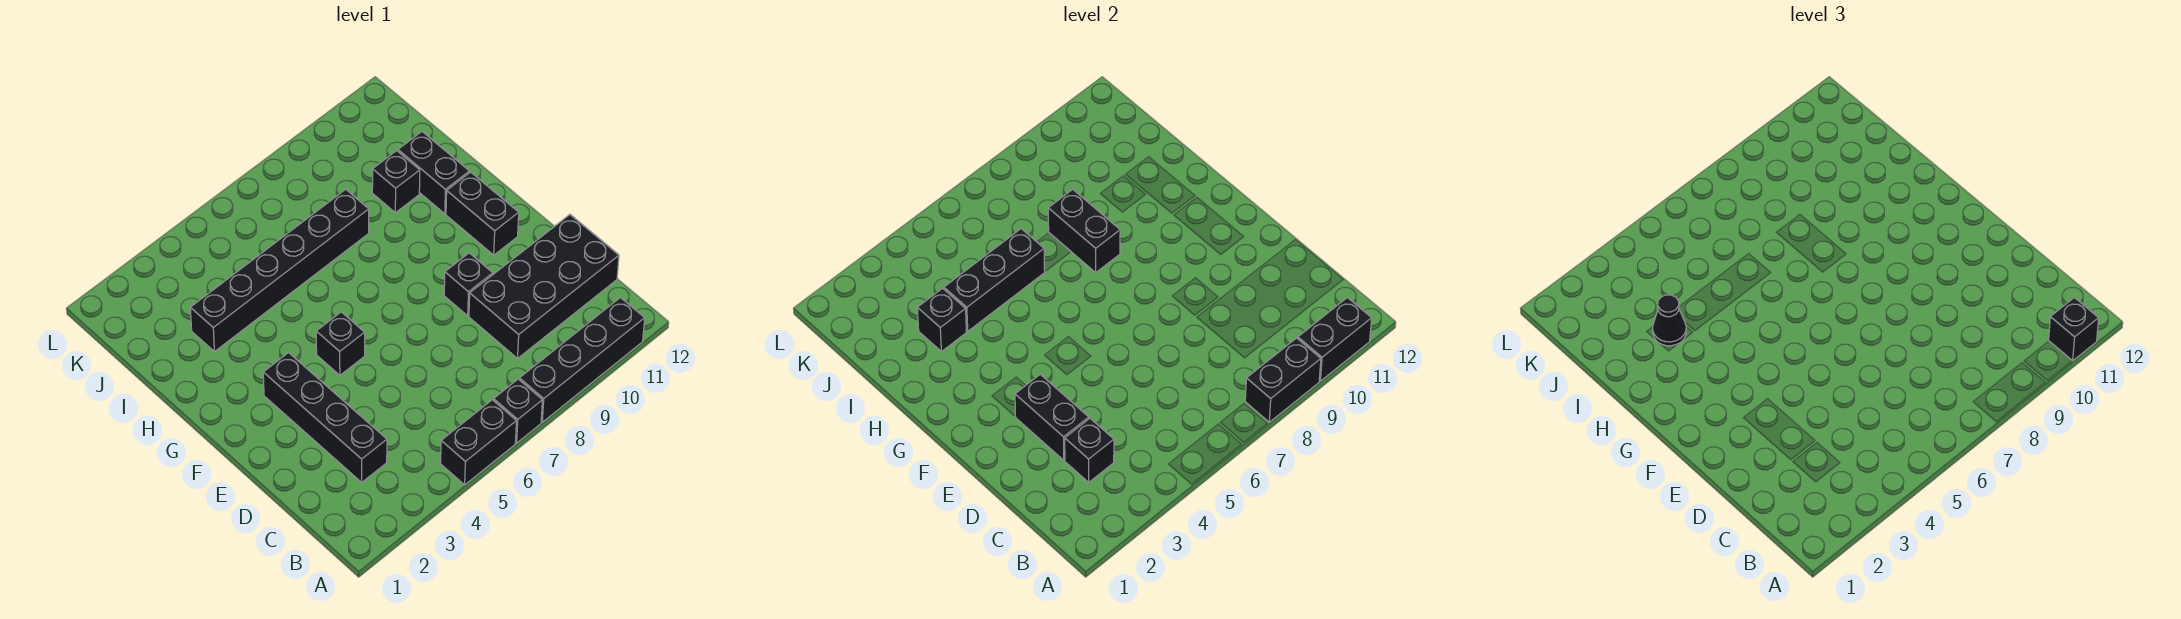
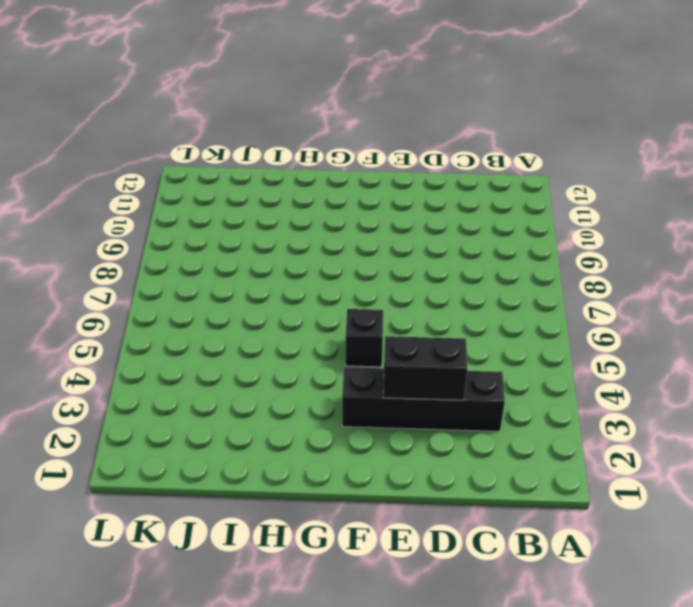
none -> black 1x2 brick [441,400,516,485]
none -> black 1x1 brick [493,379,542,443]
none -> black 1x4 brick [519,298,645,422]

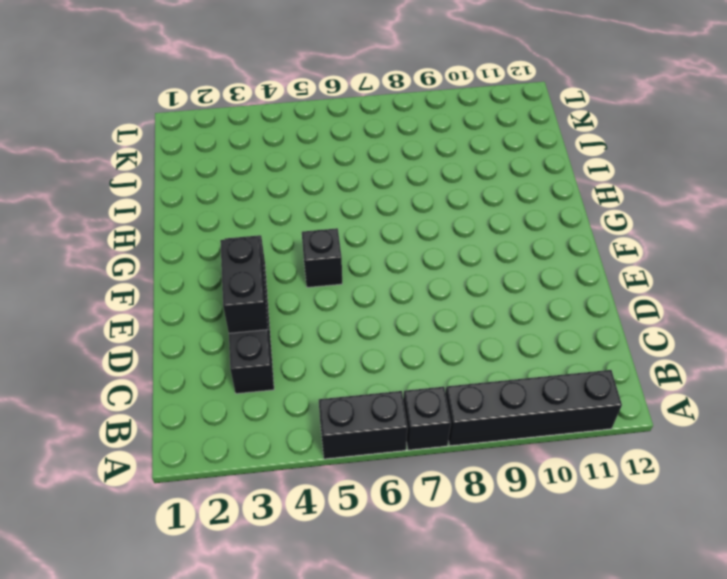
none -> black 2x4 brick [469,215,619,359]
none -> black 1x1 brick [444,253,493,316]
none -> black 1x2 brick [446,172,519,255]

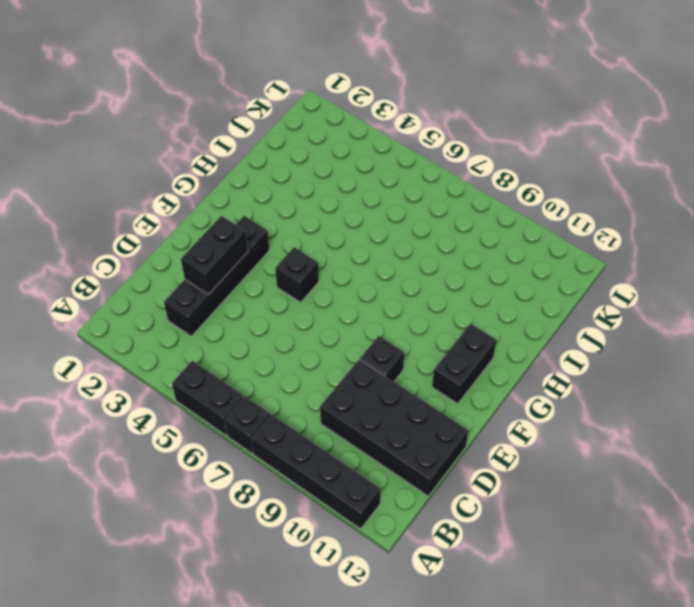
none -> black 1x2 brick [398,132,469,214]
none -> black 1x6 brick [190,189,369,352]
none -> black 1x1 brick [372,151,420,213]

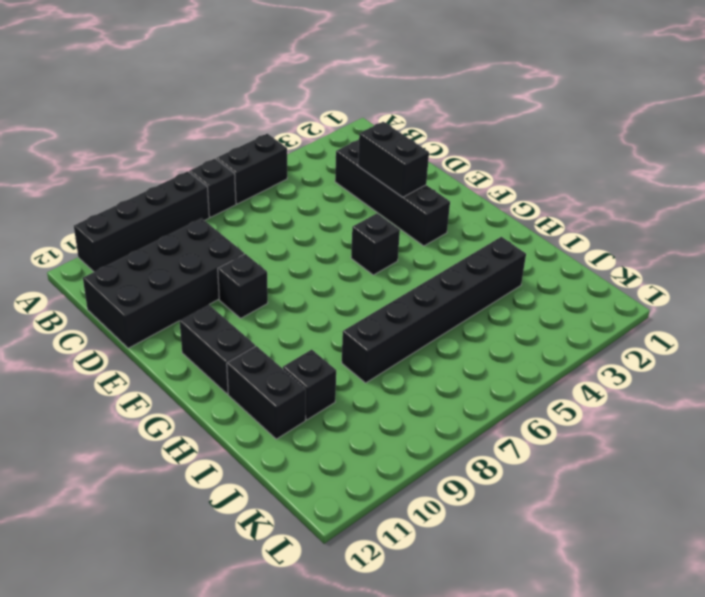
none -> black 1x2 brick [1245,338,1321,422]
none -> black 1x2 brick [1298,298,1372,381]
none -> black 1x1 brick [1065,418,1114,482]

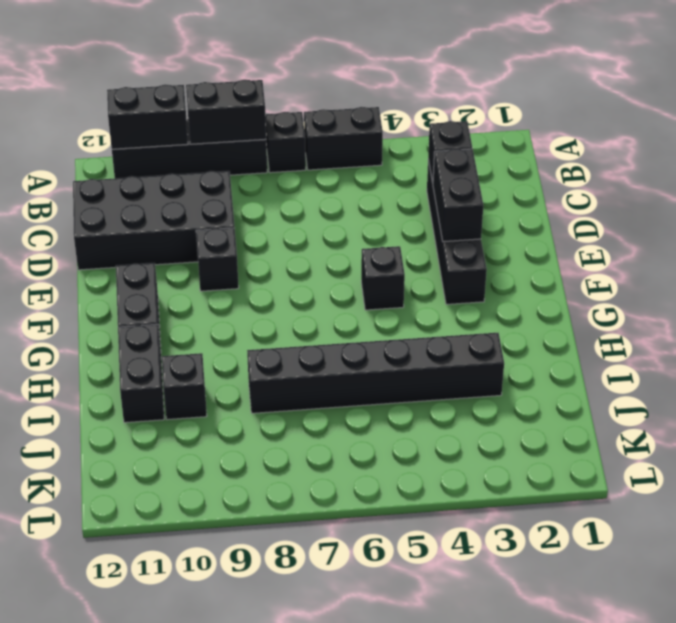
none -> black 1x2 brick [1048,189,1120,273]
none -> black 1x1 brick [917,288,967,352]
none -> black 1x3 brick [944,229,1045,331]

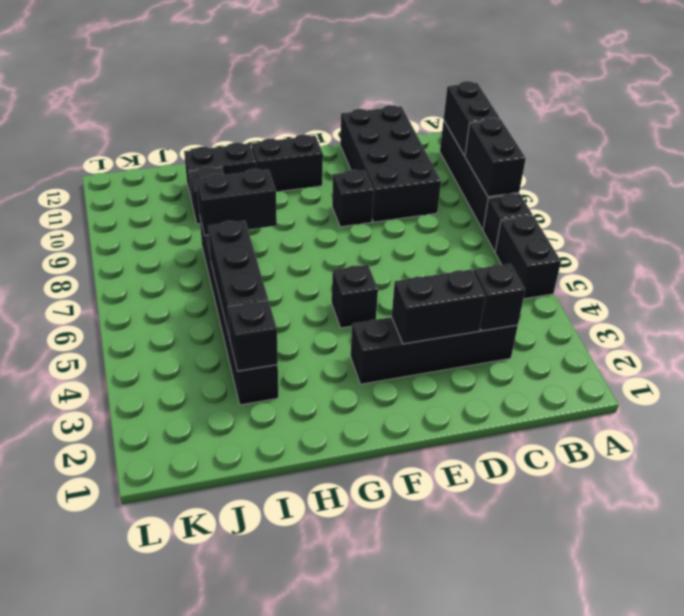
none -> black 1x1 brick [2049,298,2099,361]
none -> black 1x1 cone [1653,295,1686,346]

